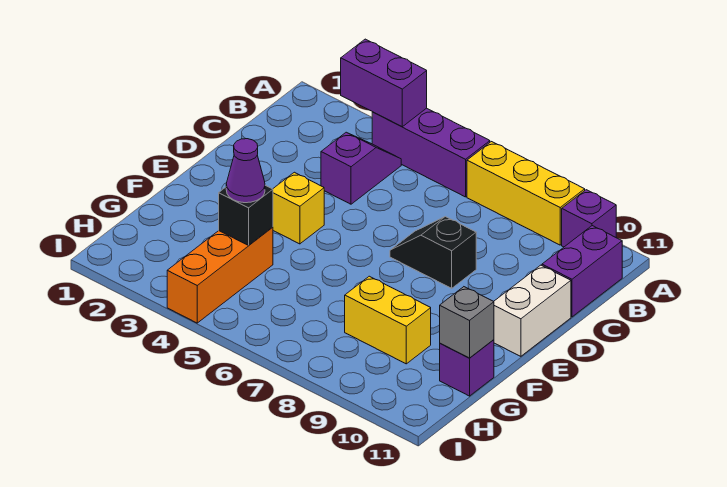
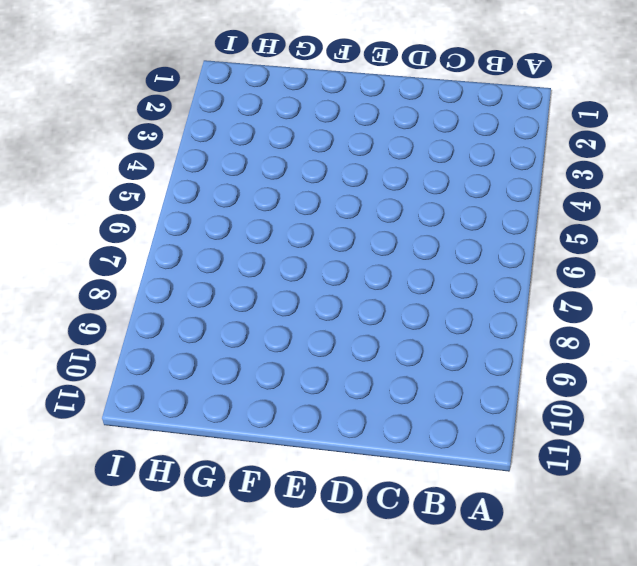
none -> purple 1x3 brick [372,108,490,197]
none -> yellow 1x3 brick [467,142,585,245]
none -> purple 1x1 brick [562,190,616,247]

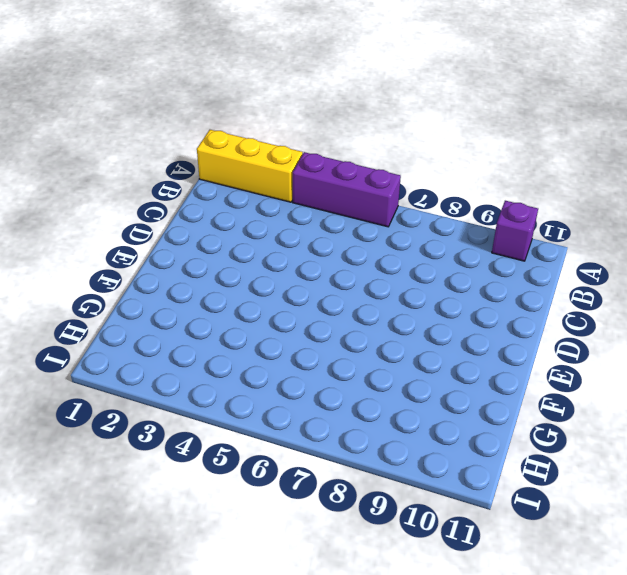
yellow 1x3 brick [197,130,303,202] -> yellow 1x3 brick moved to [467,142,585,245]
none -> purple 1x2 slope [321,132,401,204]
none -> purple 1x2 brick [542,226,622,317]
none -> black 1x2 slope [390,217,476,288]

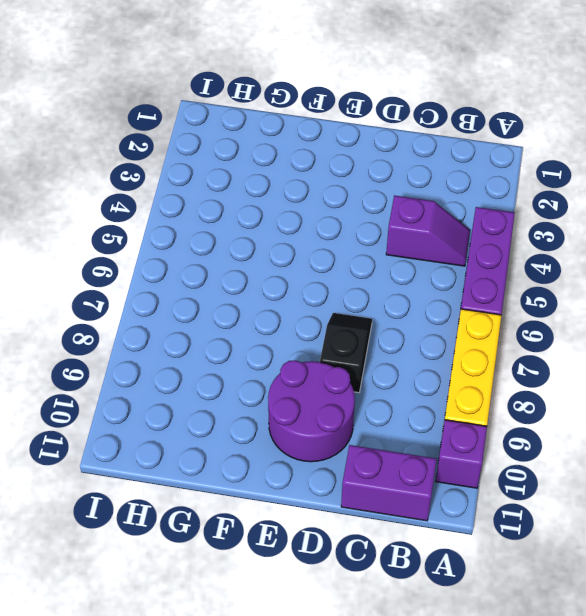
purple 2x2 round brick [268,360,355,462] -> none
none -> white 1x2 brick [494,265,571,356]
none -> yellow 1x1 brick [273,172,324,244]
none -> orange 1x3 brick [167,227,273,323]

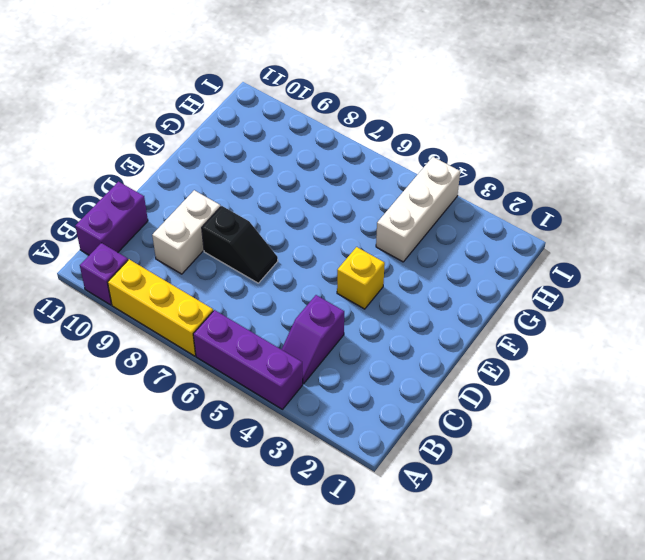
white 1x2 brick [152,190,221,274] -> white 1x2 brick moved to [494,265,571,356]
white 1x3 brick [376,157,460,262] -> orange 1x3 brick [167,227,273,323]
none -> yellow 1x2 brick [345,276,431,364]
none -> purple 1x1 brick [440,340,494,396]
none -> purple 1x2 brick [341,39,427,127]

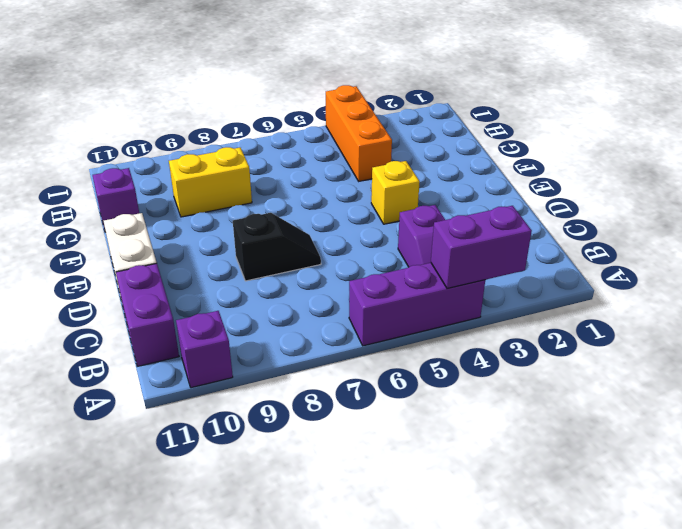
none -> yellow 1x3 brick [467,142,585,245]
none -> black 1x1 brick [219,185,273,245]
none -> grey 1x1 brick [440,287,494,358]

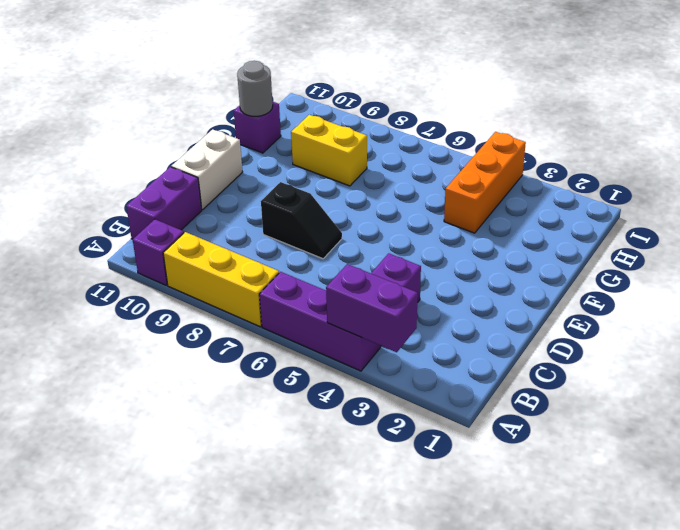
grey 1x1 round brick [237,61,273,116] -> grey 1x1 brick [440,287,494,358]
none -> yellow 1x1 brick [273,172,324,244]
none -> black 1x1 brick [219,185,273,245]
none -> purple 1x1 cone [226,139,265,203]

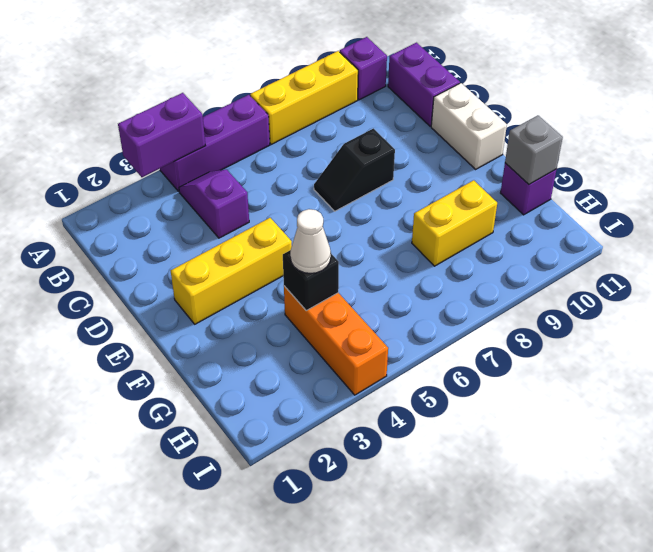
yellow 1x3 brick [171,218,292,324] -> yellow 1x1 brick [273,172,324,244]
white 1x1 cone [290,209,331,274] -> purple 1x1 cone [226,139,265,203]

